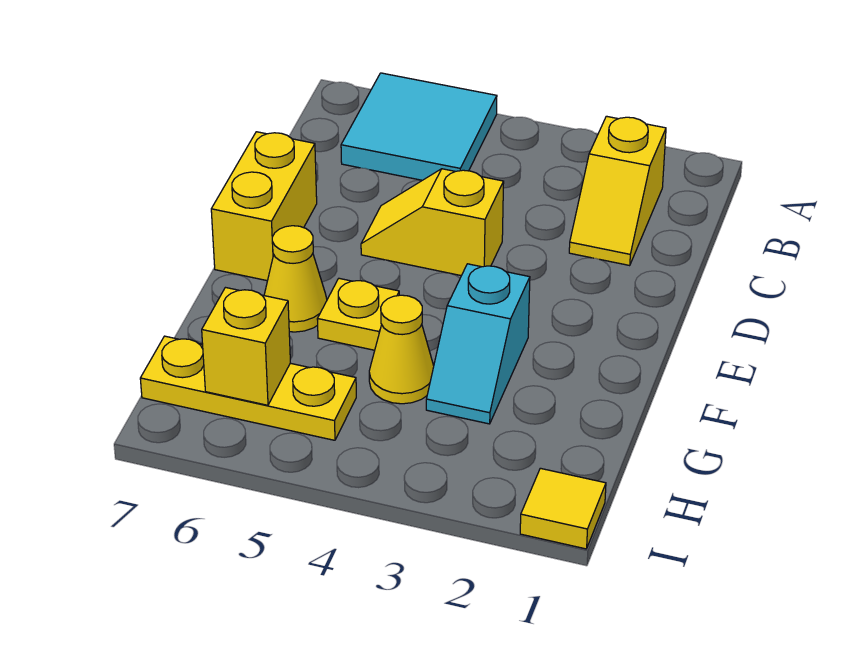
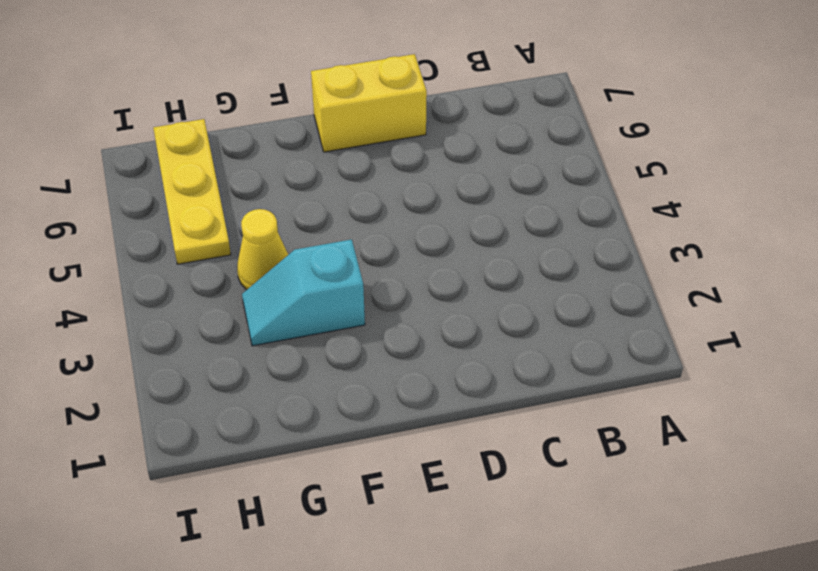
none -> cyan 2x2 tile [341,73,497,180]
none -> yellow 1x2 slope [569,116,666,266]

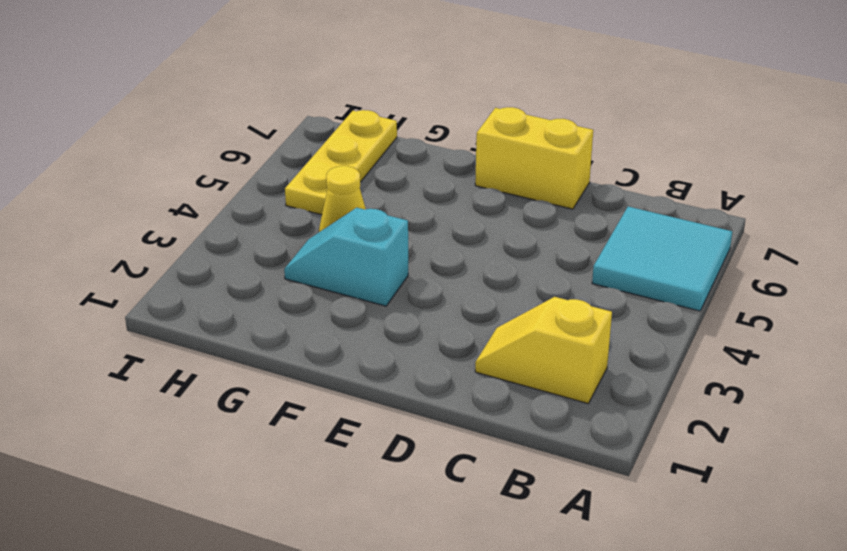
none -> yellow 1x2 slope [361,169,504,276]
none -> yellow 1x1 plate [317,278,399,350]

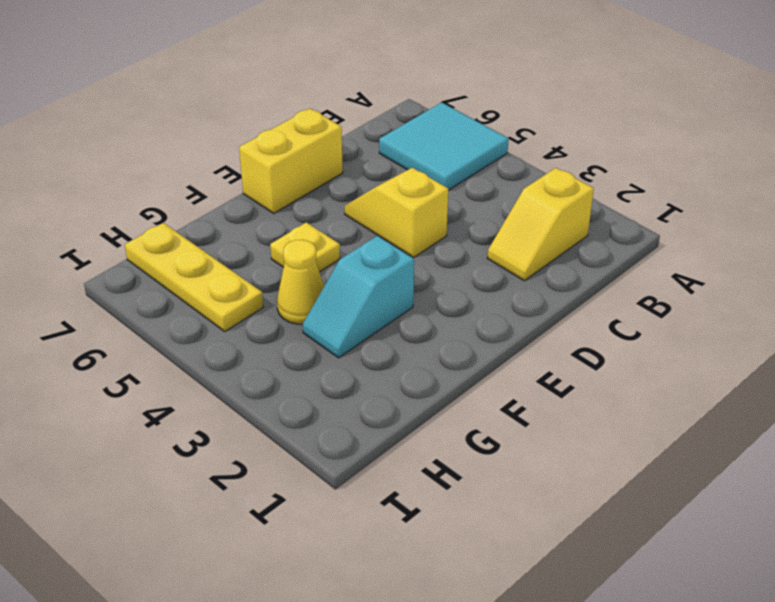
none -> yellow 1x1 cone [264,226,327,332]
none -> yellow 1x1 tile [520,468,606,549]

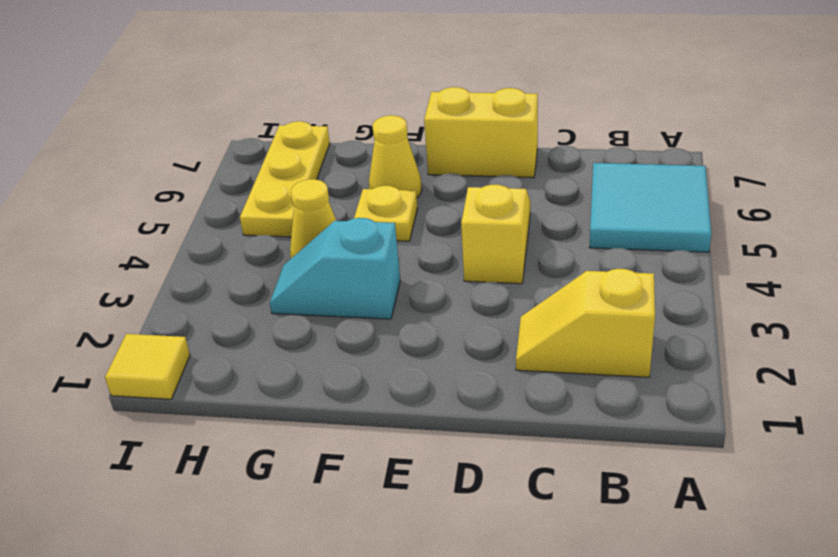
none -> yellow 1x1 brick [202,288,290,405]

